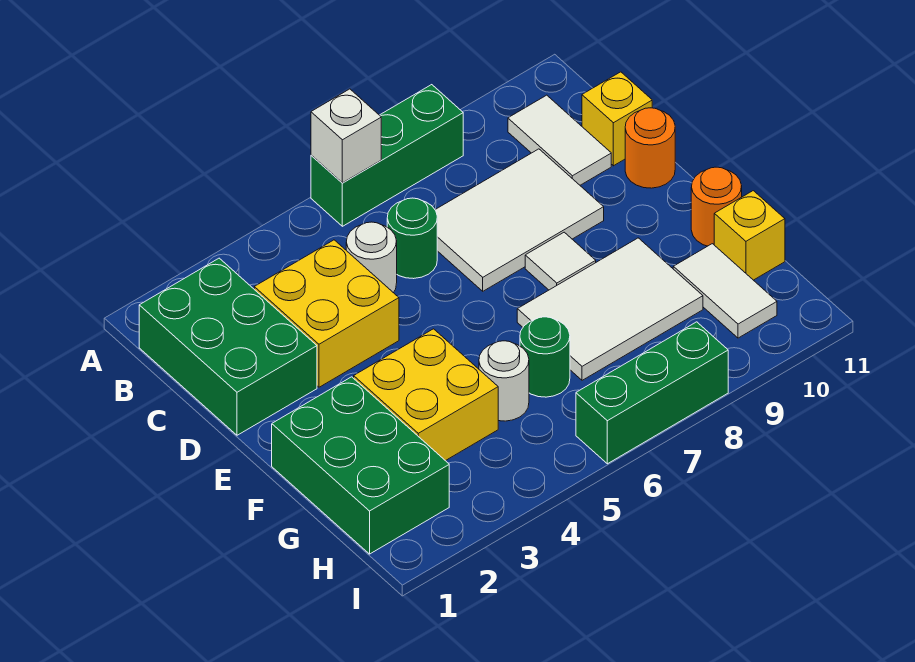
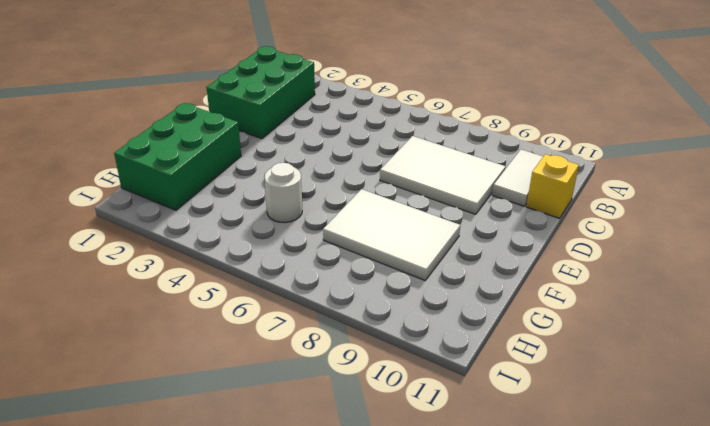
none -> green 1x3 brick [311,85,463,226]
none -> yellow 2x2 brick [254,240,399,387]
none -> white 1x1 round brick [346,222,397,293]

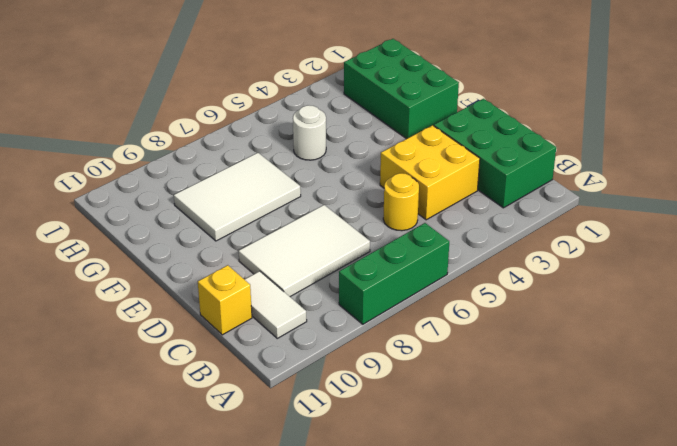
yellow 1x1 round brick [383,173,419,231] -> white 1x1 round brick [346,222,397,293]
none -> green 1x1 round brick [387,198,437,279]
none -> orange 1x1 round brick [625,108,675,188]
none -> white 1x1 tile [525,232,596,290]

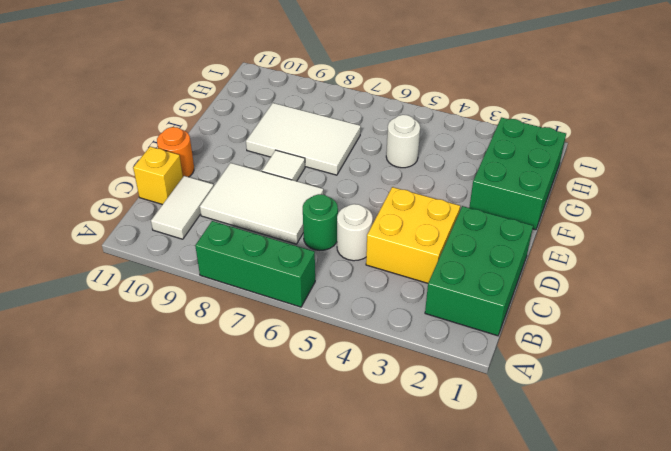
none -> yellow 2x2 brick [354,329,498,461]
none -> orange 1x1 round brick [691,167,742,246]
none -> green 1x1 round brick [520,317,570,397]

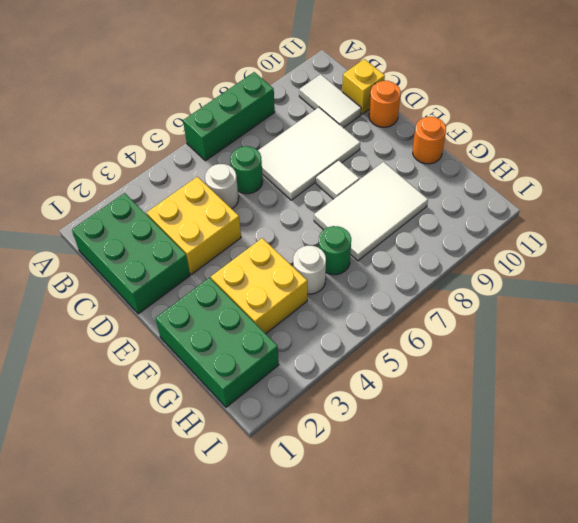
none -> white 1x2 tile [673,244,777,338]
none -> yellow 1x1 brick [714,191,785,280]
none -> green 1x3 brick [576,322,728,464]

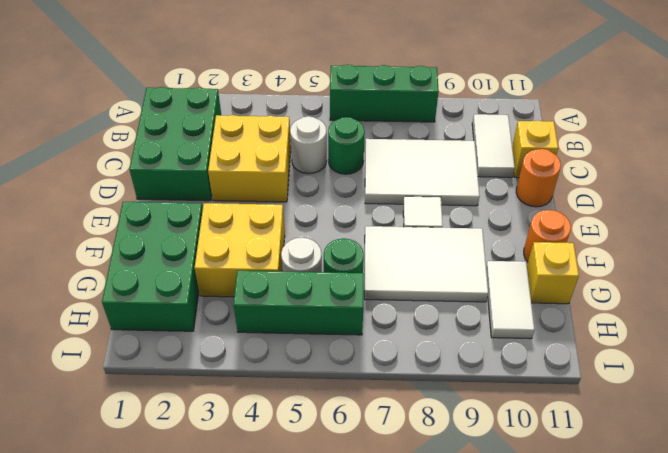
green 1x3 brick [233,271,364,335] -> green 1x3 brick moved to [576,322,728,464]
none -> white 1x1 brick [311,89,381,183]

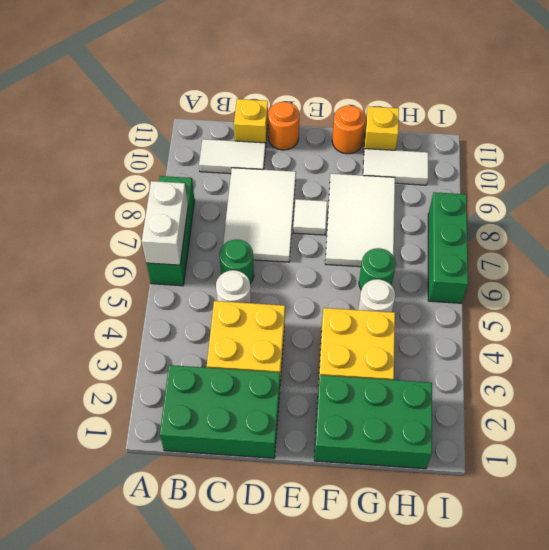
white 1x2 brick [142,181,188,265] -> white 1x1 brick [311,89,381,183]

